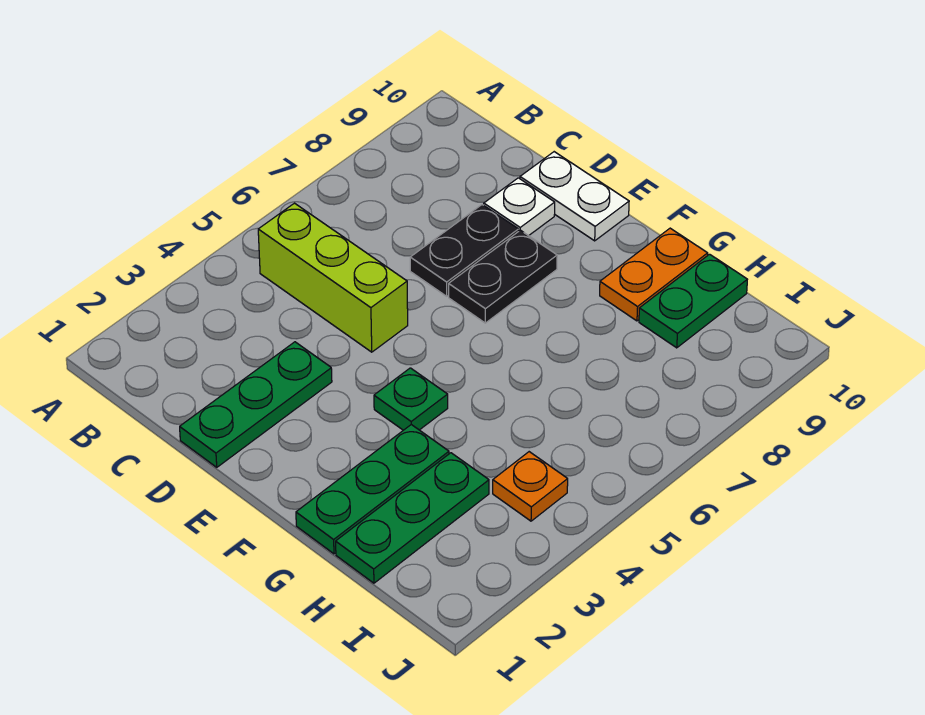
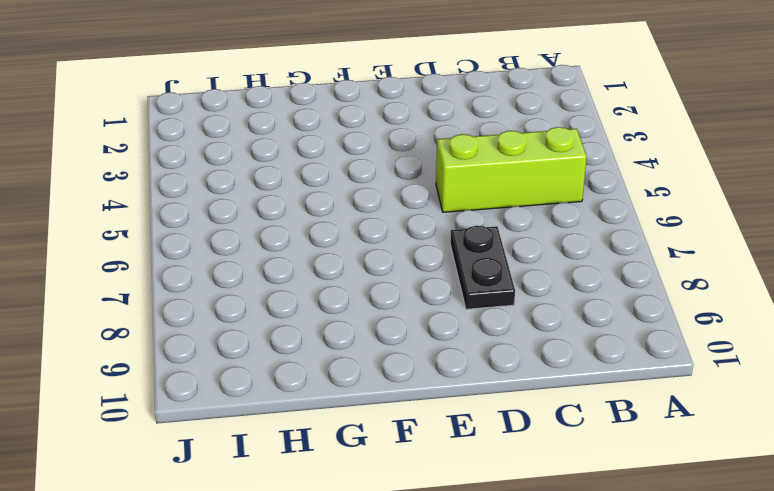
none -> green 1x3 plate [180,342,332,467]
none -> white 1x1 plate [484,178,555,236]
none -> white 1x2 plate [520,152,629,241]

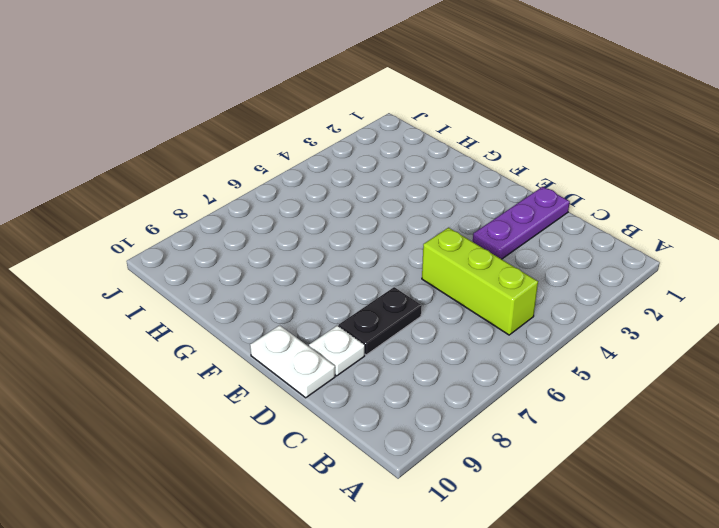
purple 1x3 plate [473,187,570,259] -> green 1x3 plate [180,342,332,467]
none -> black 1x2 plate [449,230,557,323]
none -> green 1x1 plate [374,368,448,430]
none -> green 1x3 plate [296,425,449,554]

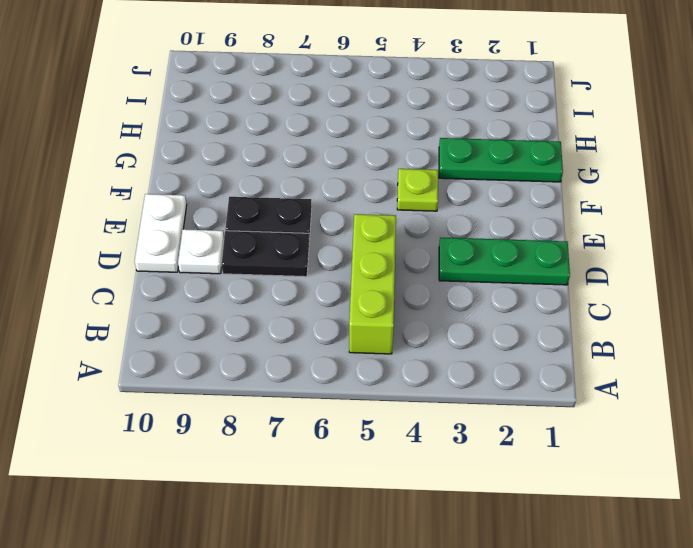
lime 1x1 plate [397,169,438,211] -> green 1x1 plate [374,368,448,430]
none -> orange 1x2 plate [600,228,708,321]
none -> green 1x3 plate [336,453,489,583]
none -> green 1x2 plate [639,254,747,348]

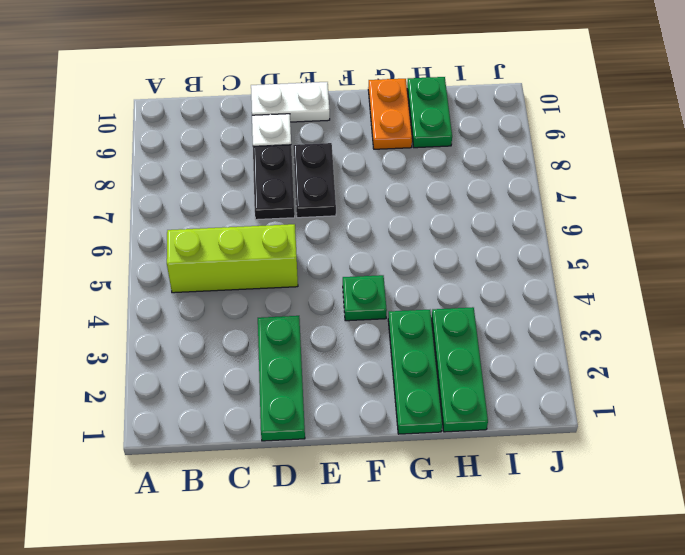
none -> orange 1x1 plate [493,452,568,521]

